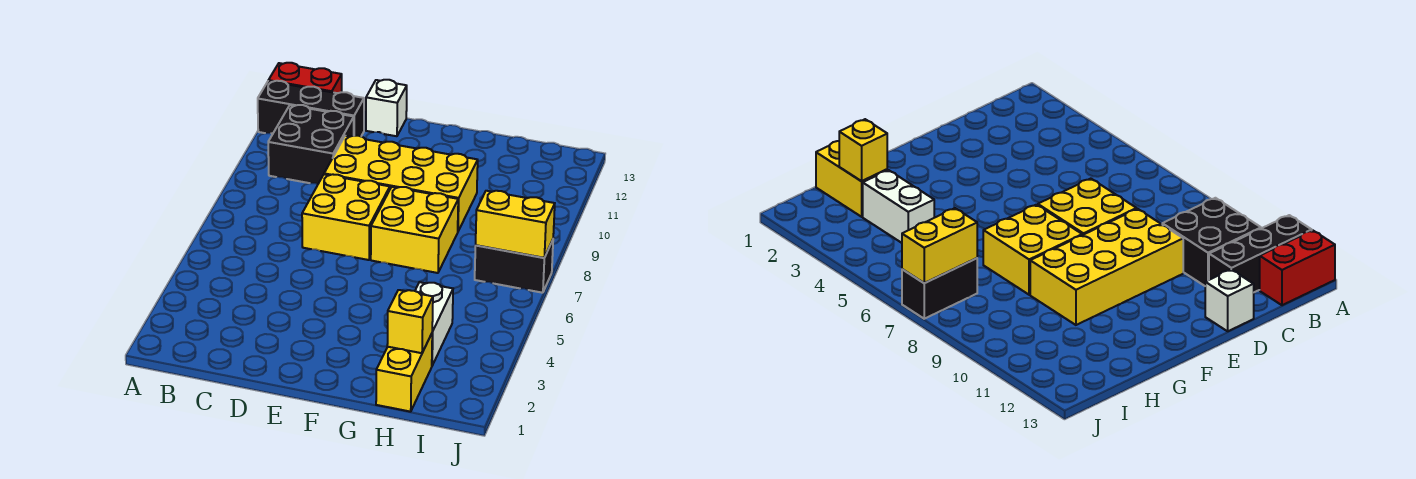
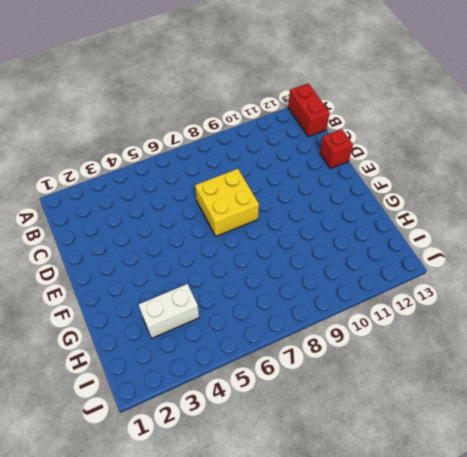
red 1x1 brick [320,129,353,169] -> white 1x1 brick [366,80,407,136]
none -> black 1x3 brick [258,81,364,136]
none -> black 2x2 brick [268,105,354,184]
none -> yellow 2x4 brick [324,136,478,231]

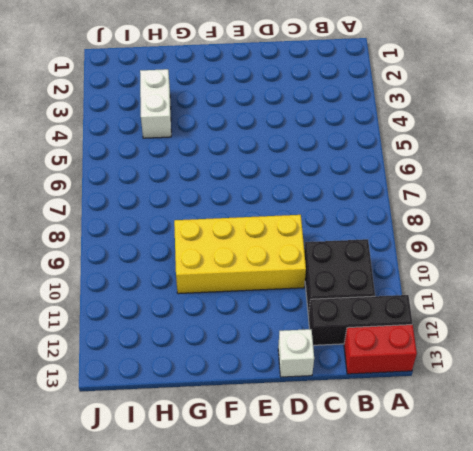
none -> yellow 2x2 brick [302,174,390,260]
none -> yellow 2x2 brick [371,187,458,273]
none -> yellow 1x2 brick [376,334,432,412]

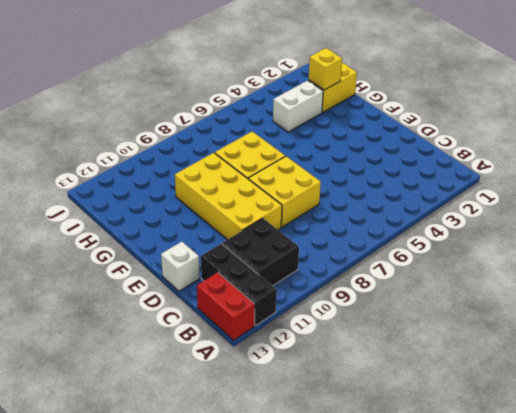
none -> black 1x2 brick [475,240,553,293]
none -> yellow 1x2 brick [476,191,555,258]

